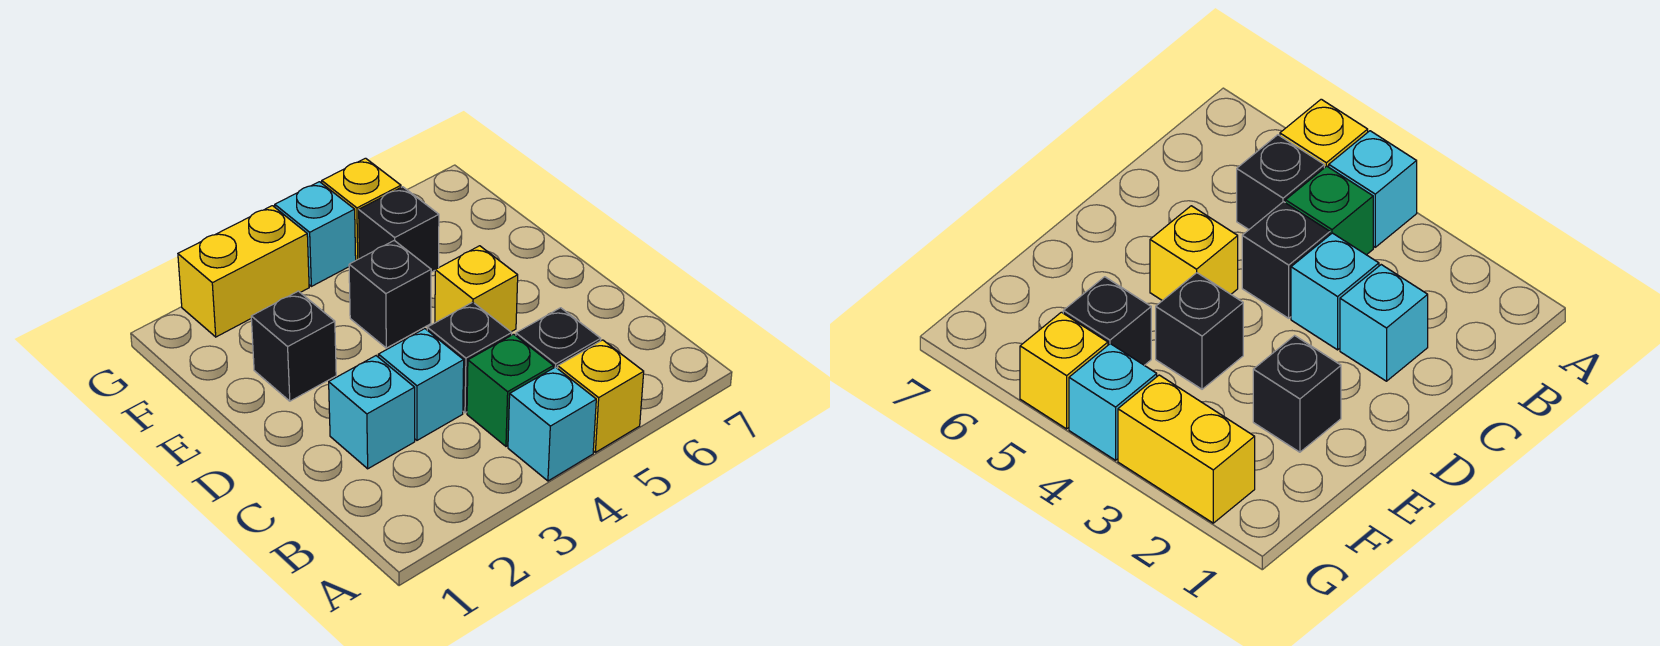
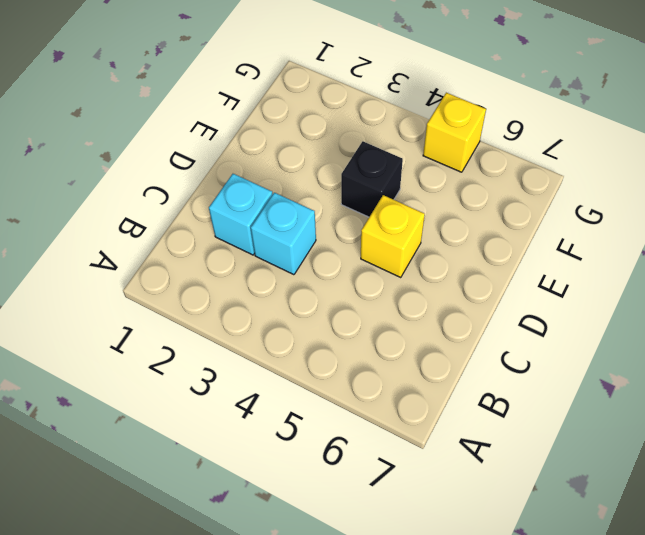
none -> cyan 1x1 brick [508,367,596,481]
none -> yellow 1x1 brick [558,340,644,452]
none -> green 1x1 brick [467,334,553,446]

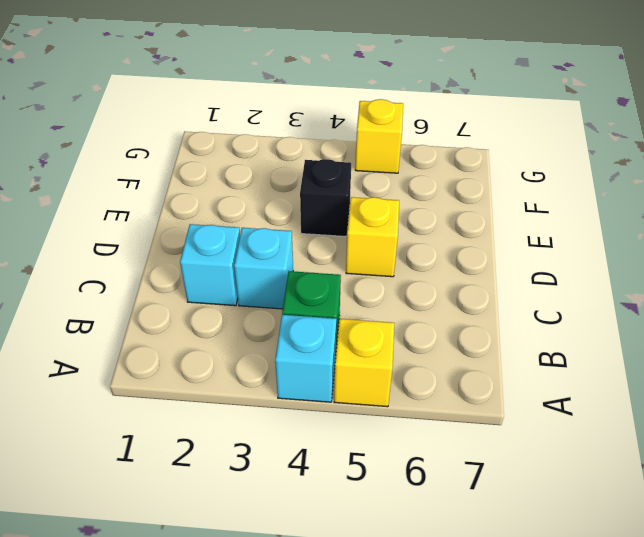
none -> black 1x1 brick [516,308,601,369]
none -> black 1x1 brick [427,302,512,413]
none -> black 1x1 brick [251,291,336,401]

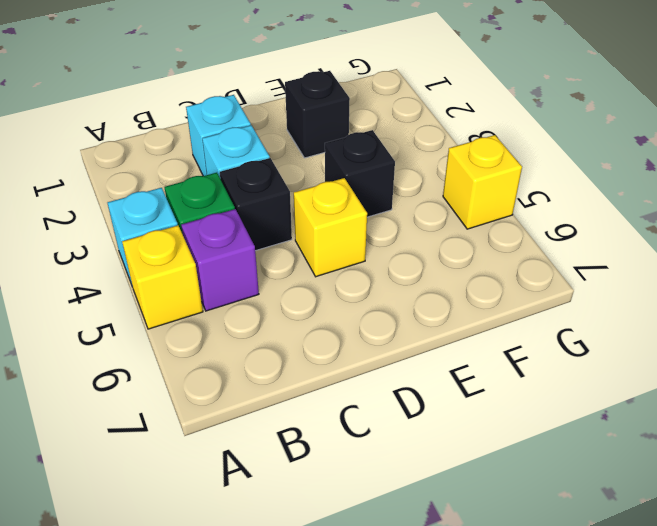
purple 1x1 brick [181,209,259,311] -> black 1x1 brick [516,308,601,369]
none -> black 1x1 brick [359,187,439,272]
none -> yellow 1x2 brick [178,206,309,337]
none -> cyan 1x1 brick [275,182,356,286]

